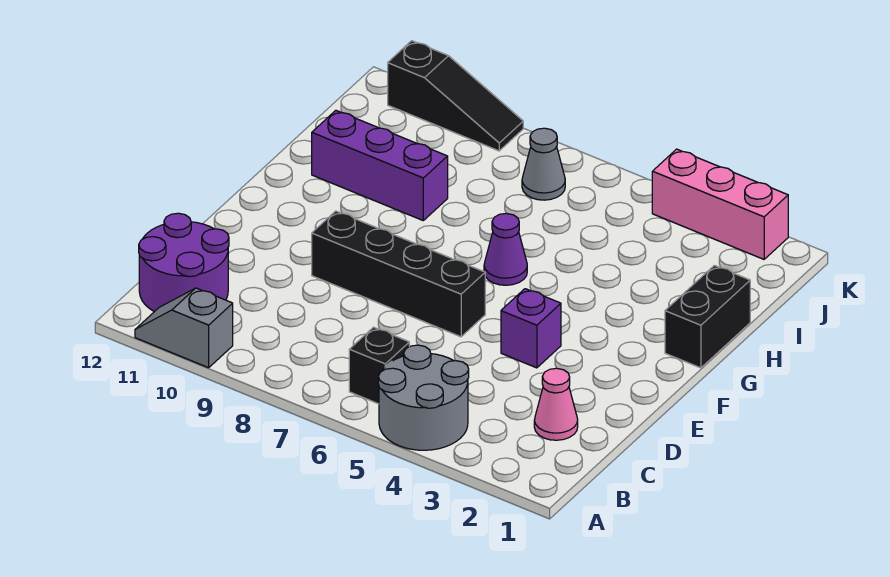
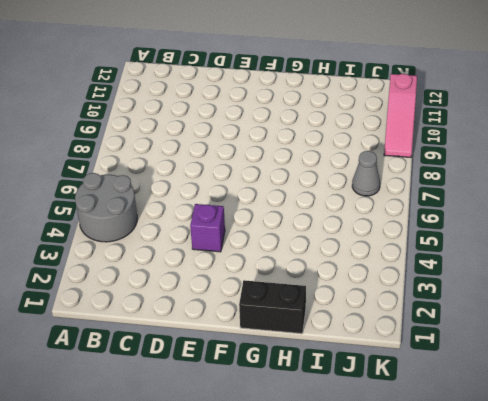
pink 1x3 slope [384,74,417,157] -> black 1x3 slope [388,41,523,151]
none -> grey 1x2 slope [135,288,233,368]
none -> black 1x1 brick [349,327,409,404]
none -> purple 2x2 round brick [139,213,229,312]

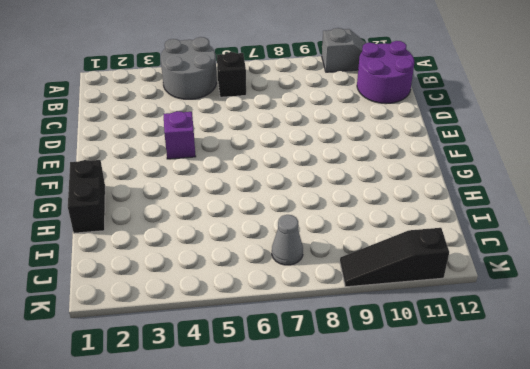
none -> pink 1x1 cone [534,368,578,440]
none -> black 1x4 brick [312,211,485,337]
none -> purple 1x1 cone [484,213,527,285]

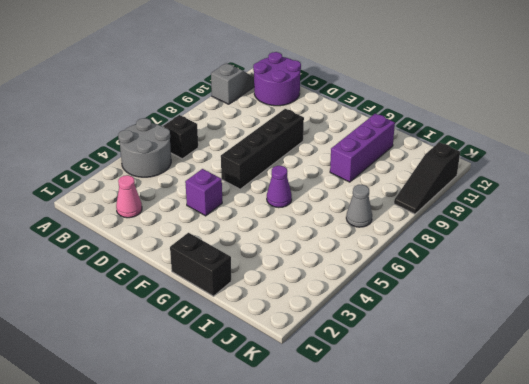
none -> pink 1x3 brick [652,149,788,259]

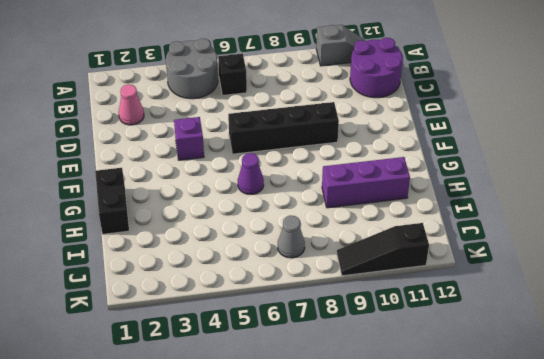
none -> pink 1x3 brick [652,149,788,259]

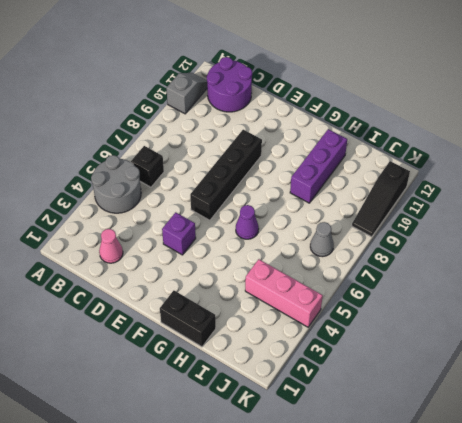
pink 1x3 brick [245,259,323,327] -> pink 1x3 brick turned to [652,149,788,259]

